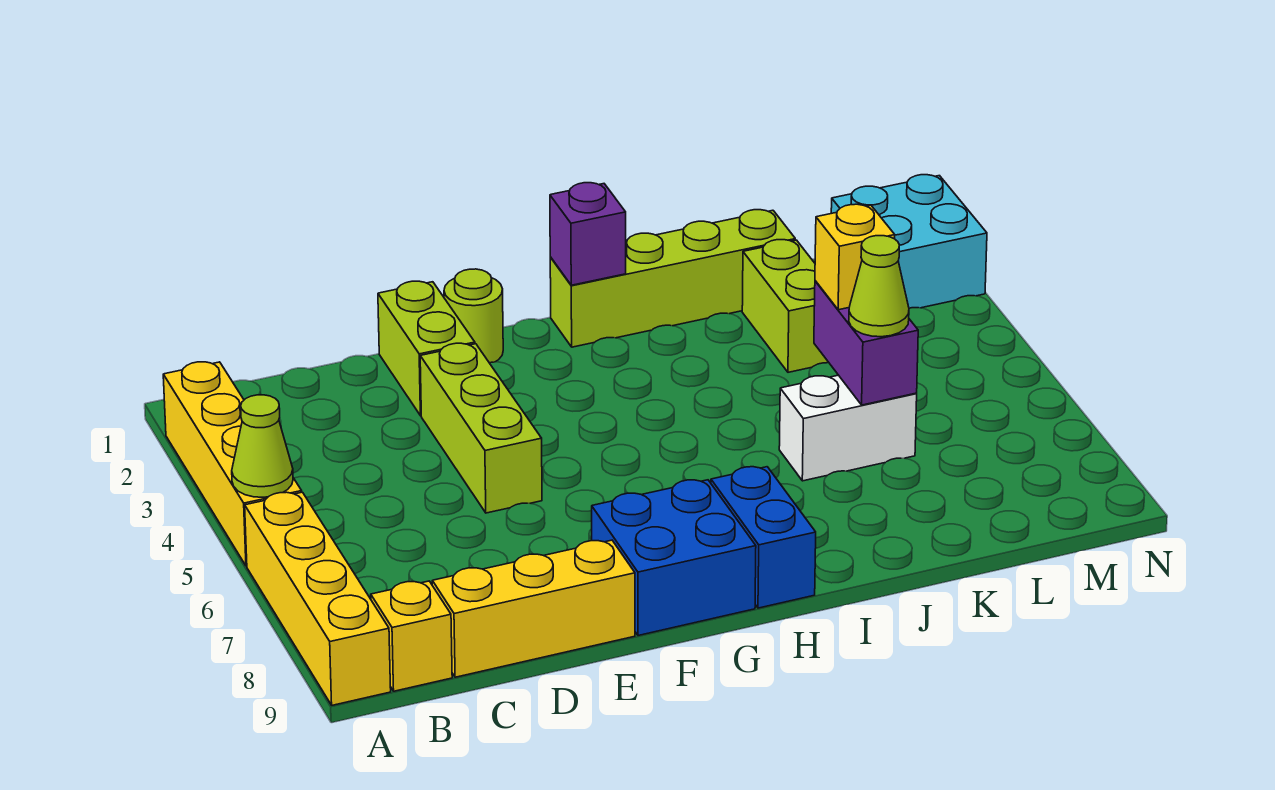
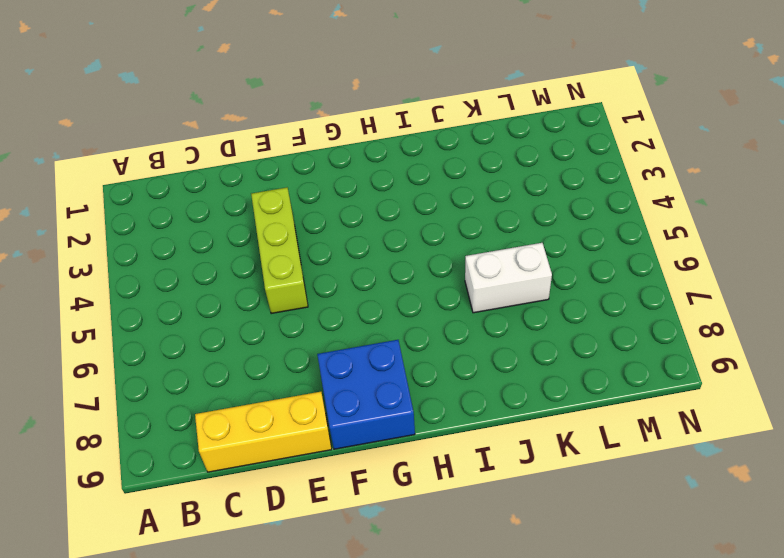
none -> yellow 1x4 brick [163,362,302,566]
none -> yellow 1x4 brick [245,492,391,705]
none -> yellow 1x1 brick [371,581,452,691]

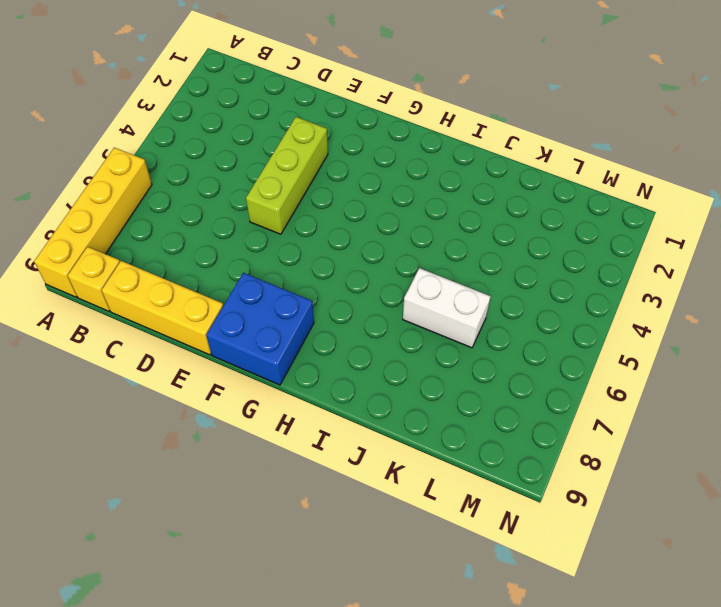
none -> yellow 1x4 brick [163,362,302,566]
none -> lime 1x2 brick [378,281,475,416]
none -> lime 1x1 round brick [444,269,503,363]

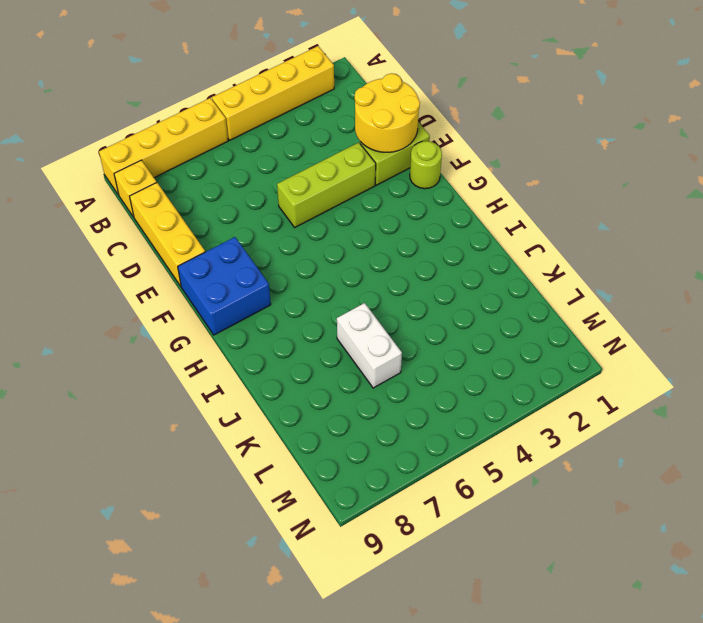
yellow 2x2 round brick [354,73,420,152] -> none
none -> lime 1x4 brick [550,210,795,347]
none -> blue 1x2 brick [711,467,816,608]
none -> lime 1x2 brick [742,240,829,372]

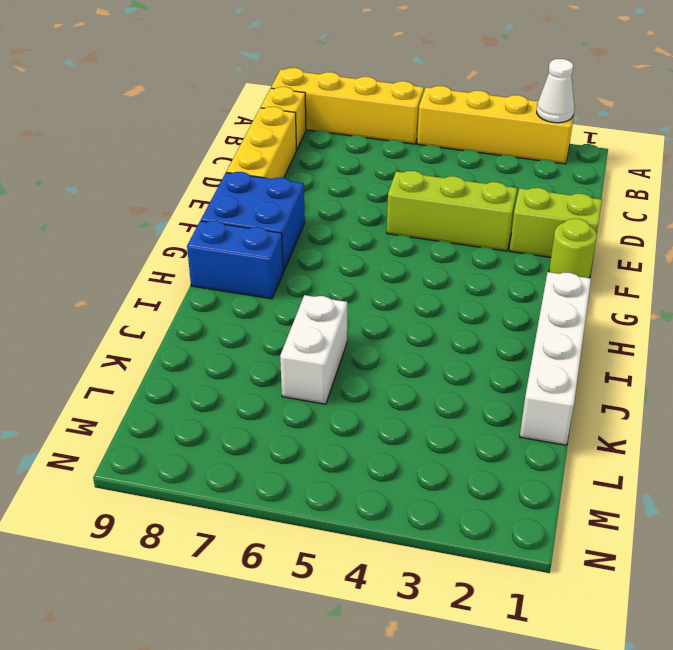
white 1x1 cone [537,59,574,123] -> none
white 1x4 brick [520,272,591,445] -> lime 1x4 brick [550,210,795,347]
none -> lime 1x2 brick [742,240,829,372]
none -> cyan 2x2 brick [831,175,987,308]
none -> lime 1x1 cone [232,395,293,497]

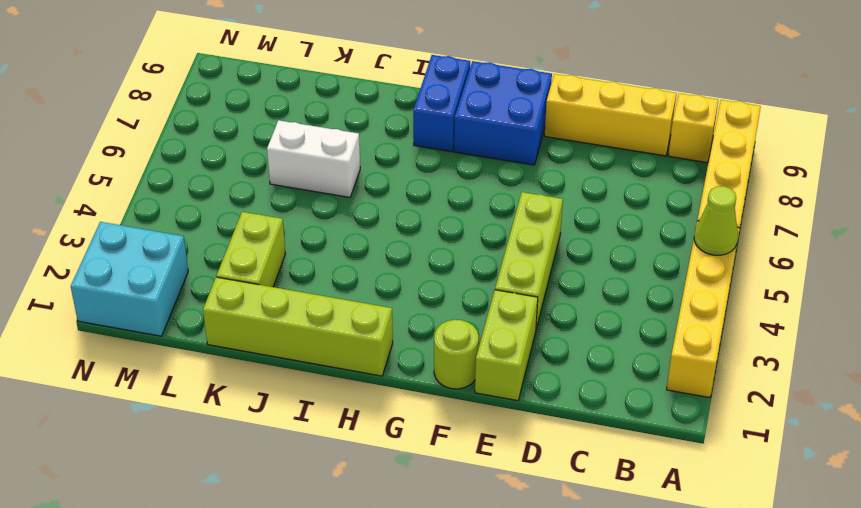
none -> purple 1x1 brick [550,183,626,285]
none -> purple 1x2 brick [814,281,918,405]
none -> yellow 1x1 brick [815,204,895,310]

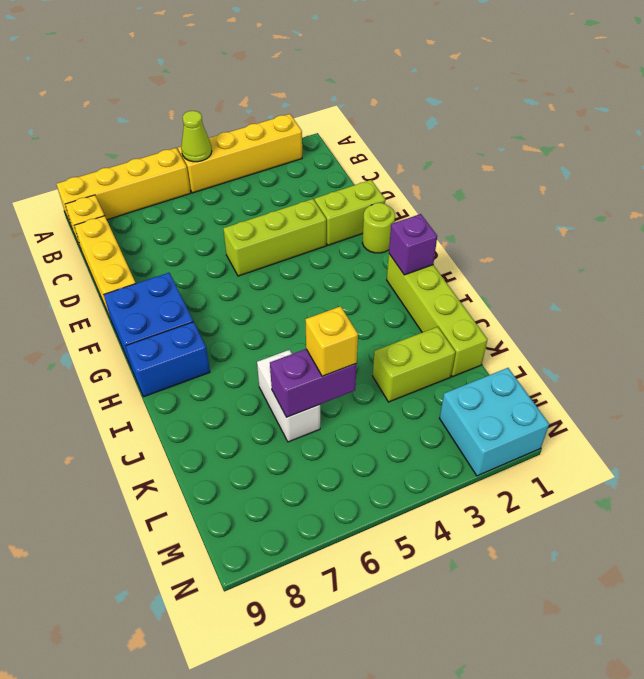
none -> lime 1x1 cone [849,236,909,337]

